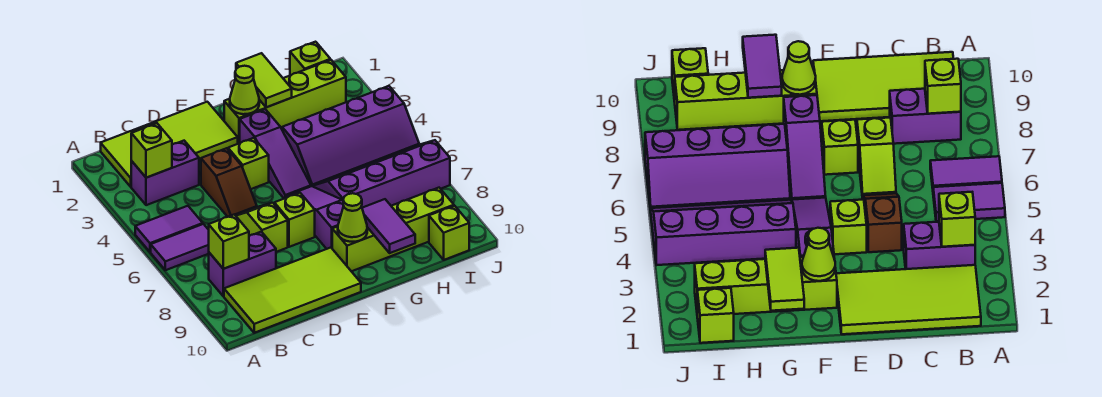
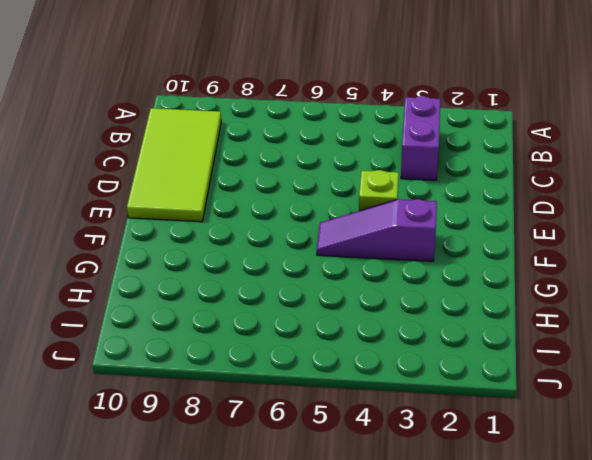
none -> purple 1x2 tile [135,206,203,252]
none -> purple 1x2 tile [151,224,209,270]
none -> lime 2x4 tile [101,102,238,187]

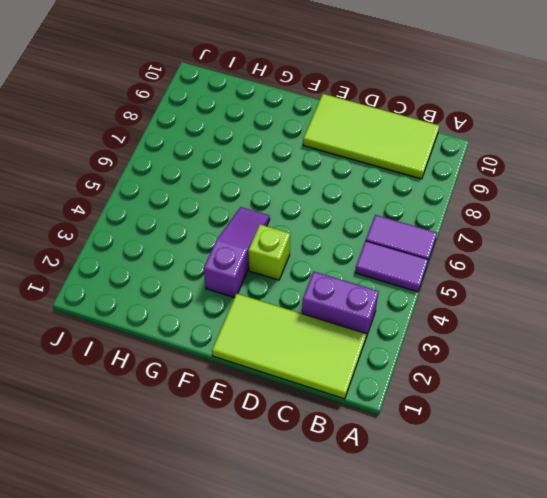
none -> purple 1x2 brick [209,232,276,296]
none -> brown 1x2 slope [201,148,257,217]
none -> lime 1x2 slope [236,203,288,252]

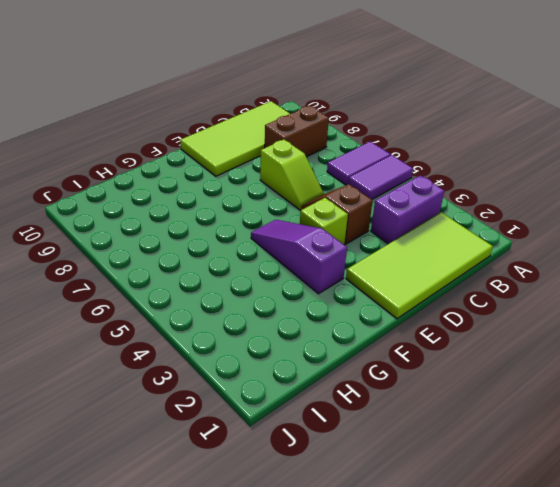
brown 1x2 brick [265,106,329,157] -> purple 1x2 brick [209,232,276,296]
none -> lime 1x1 brick [274,193,315,247]
none -> lime 1x4 brick [224,60,346,144]
none -> purple 1x3 slope [286,186,343,249]

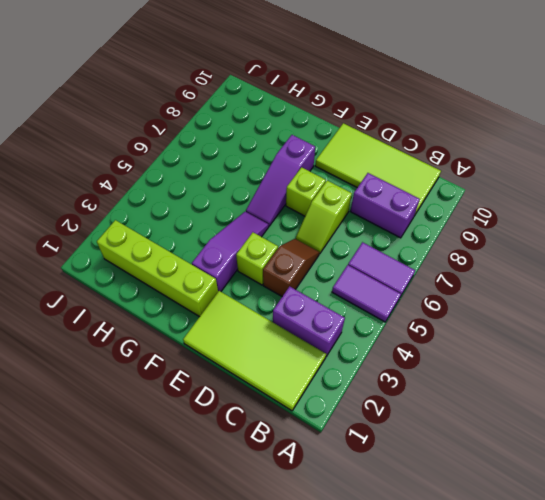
none -> lime 1x4 brick [332,188,454,271]
none -> purple 2x4 slope [282,86,419,186]
none -> purple 2x4 slope [313,140,450,208]

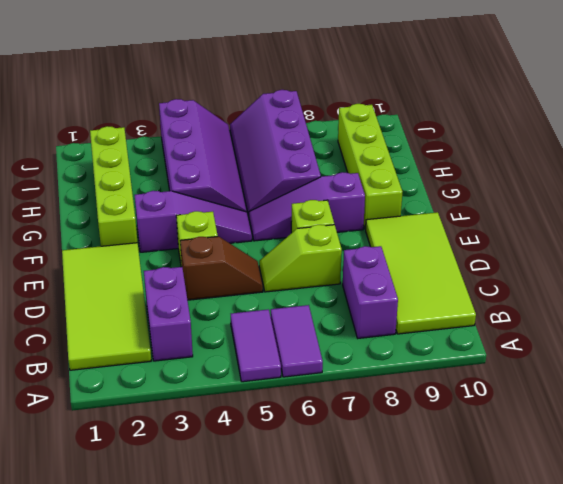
none -> lime 1x1 brick [290,42,330,75]
none -> lime 1x1 brick [429,206,469,260]
none -> lime 1x1 brick [131,123,172,178]

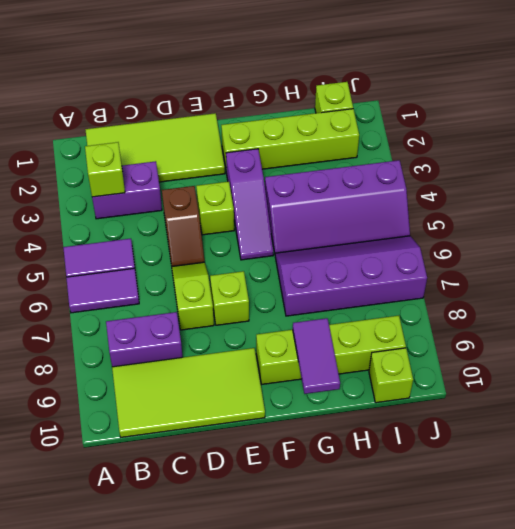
none -> purple 1x3 slope [286,186,343,249]
none -> lime 1x1 brick [209,214,249,269]
none -> lime 1x1 cone [230,66,259,114]

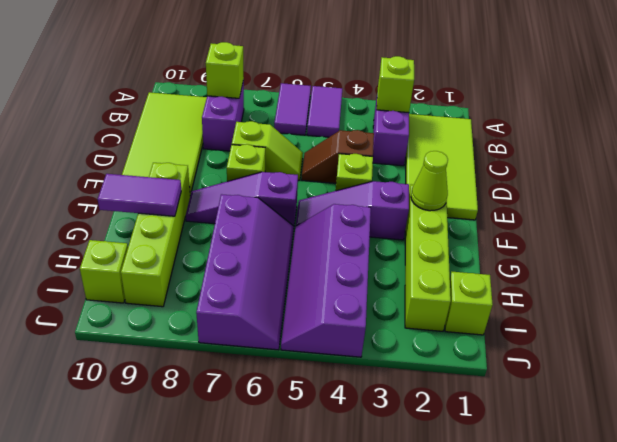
purple 1x3 slope [186,172,298,226] -> purple 1x3 slope turned to [286,186,343,249]
none -> lime 1x1 cone [338,193,367,242]
none -> lime 1x2 tile [236,53,292,107]

